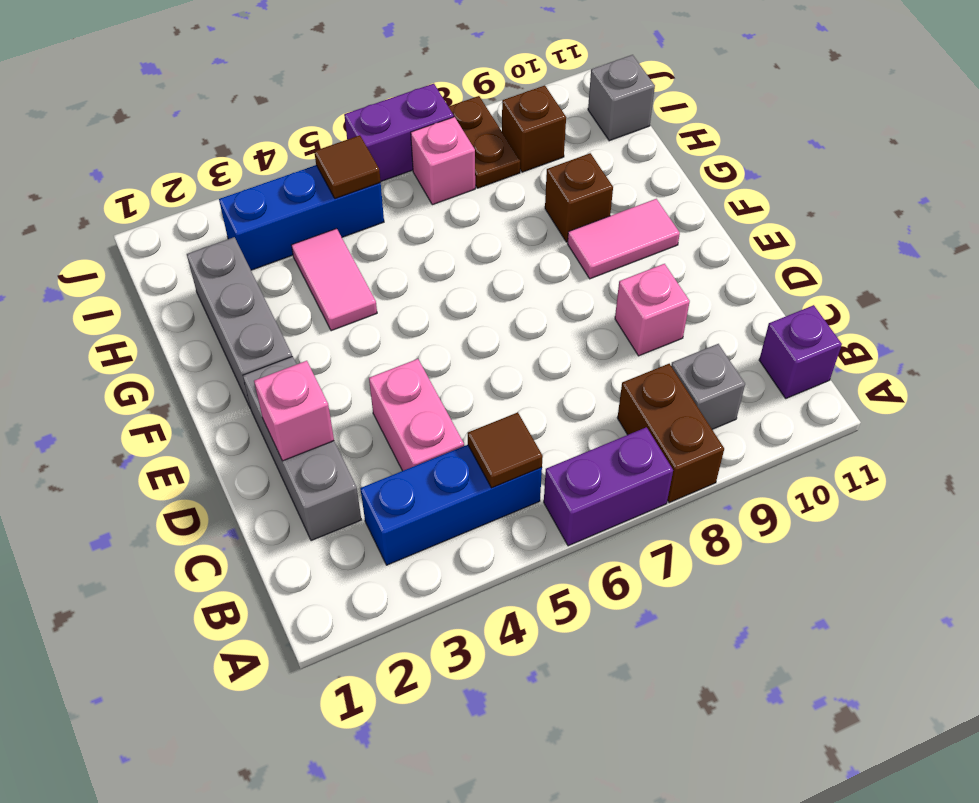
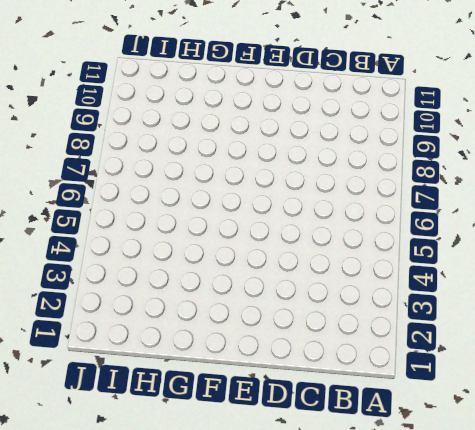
none -> purple 1x2 brick [544,427,673,546]
none -> brown 1x2 brick [617,364,724,503]
none -> blue 1x3 brick [360,445,542,565]

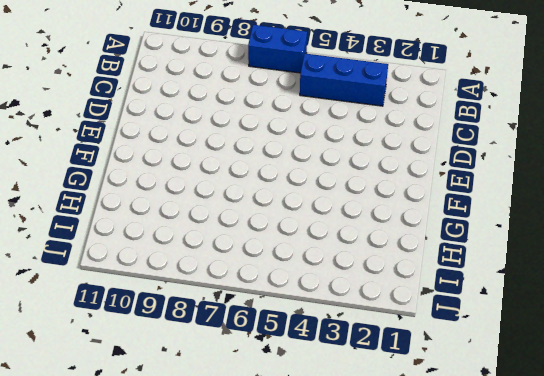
blue 1x2 brick [248,25,307,73] -> purple 1x2 brick [544,427,673,546]
none -> brown 1x2 brick [617,364,724,503]
none -> grey 1x1 brick [671,344,745,429]
none -> purple 1x1 brick [759,305,842,398]

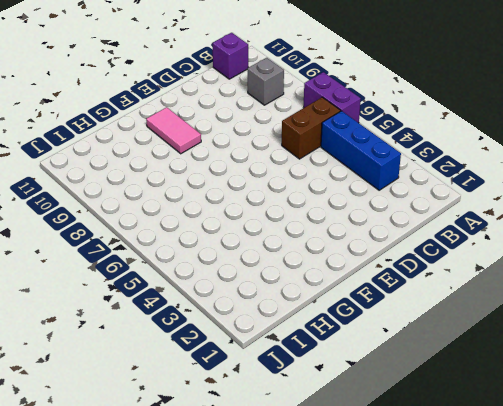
brown 1x2 brick [282,97,341,159] -> brown 1x2 brick moved to [617,364,724,503]
none -> grey 1x3 brick [243,356,361,541]
none -> pink 1x2 brick [369,359,464,471]
none -> pink 1x1 brick [615,264,690,356]

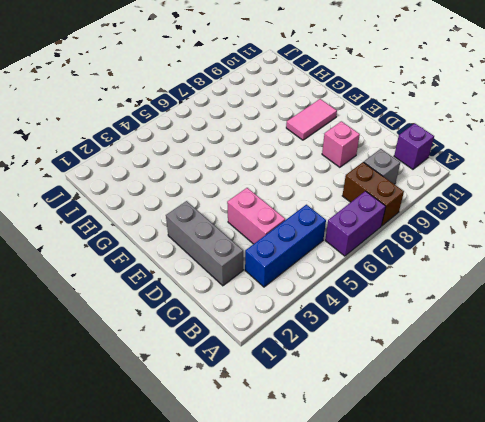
none -> grey 1x3 brick [187,237,292,409]
none -> pink 1x2 tile [292,229,377,331]
none -> brown 1x1 brick [545,153,613,242]

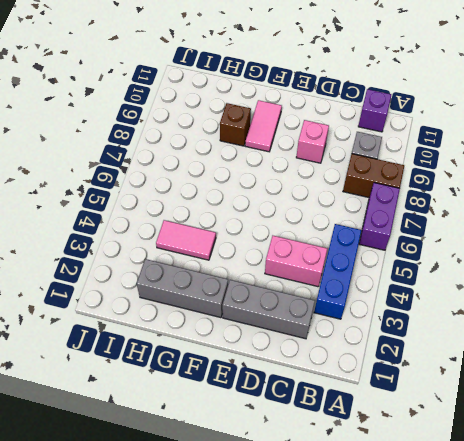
none -> blue 1x3 brick [219,165,384,270]
none -> pink 1x1 brick [411,117,475,205]
none -> brown 1x2 plate [448,96,520,188]

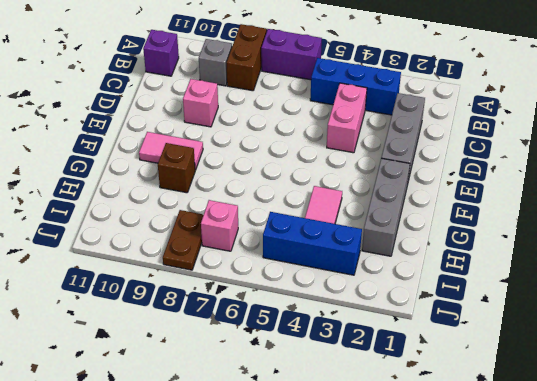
none -> brown 1x1 brick [502,85,566,172]
none -> grey 1x1 brick [588,55,655,141]
none -> purple 1x2 brick [344,84,454,181]

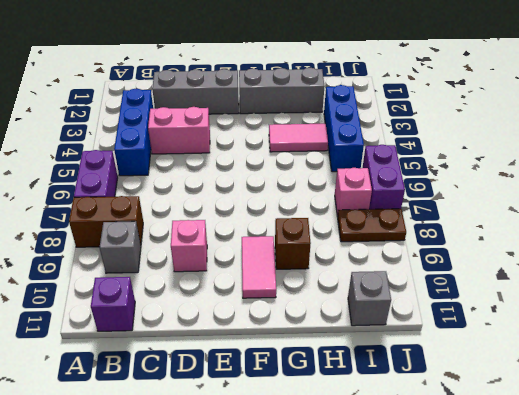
none -> brown 1x1 brick [502,85,566,172]
none -> brown 1x1 tile [468,412,543,488]
none -> pink 1x1 brick [254,361,334,461]

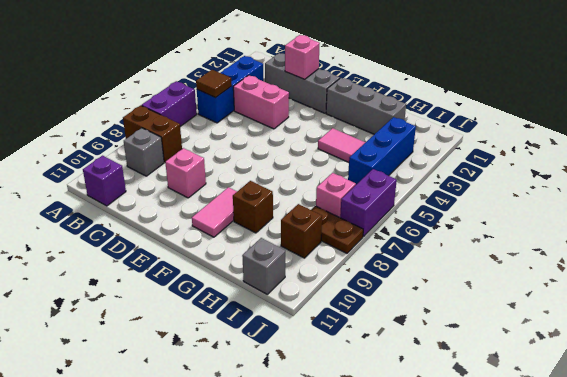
none -> brown 1x1 tile [314,135,381,199]

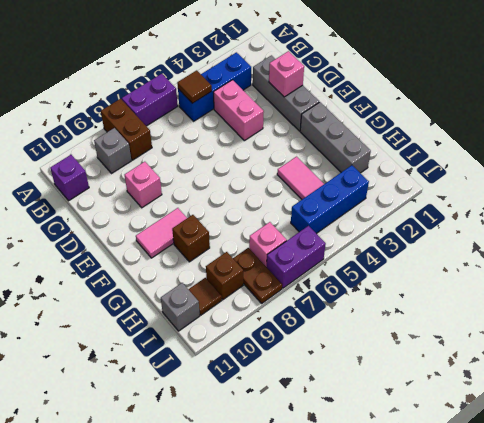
brown 1x1 tile [188,278,222,315] -> brown 1x1 tile moved to [314,135,381,199]

